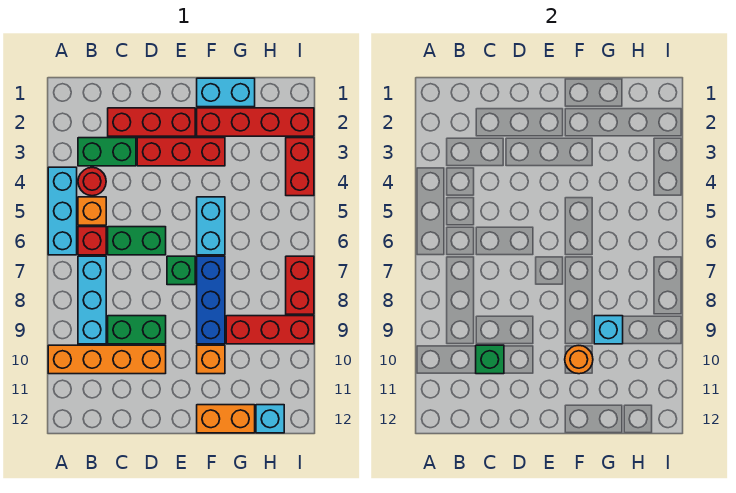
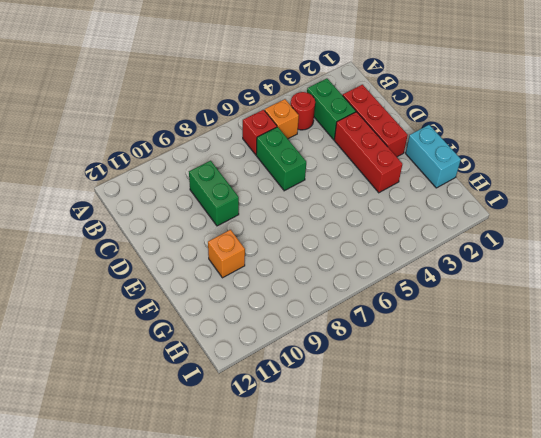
none -> cyan 1x3 brick [48,167,77,255]
none -> orange 1x4 brick [48,345,166,374]
none -> cyan 1x3 brick [78,256,106,344]

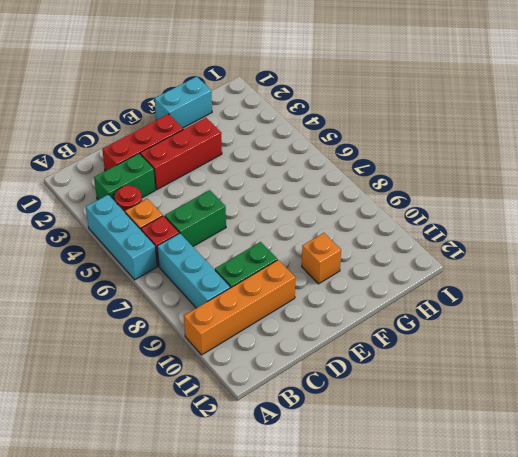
none -> green 1x1 brick [167,256,195,285]
none -> red 1x4 brick [197,108,314,136]
none -> cyan 1x2 brick [197,197,225,255]

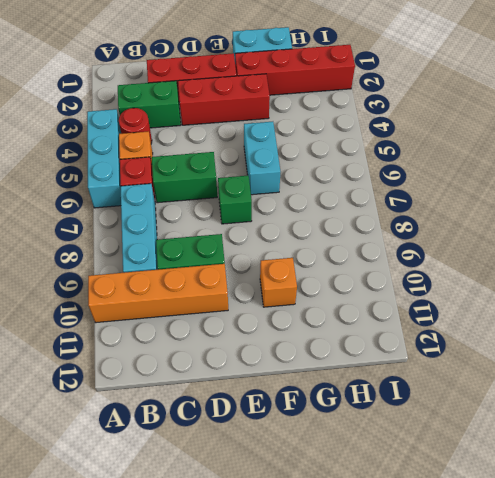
none -> blue 1x3 brick [197,256,225,344]
none -> orange 1x2 brick [197,405,255,433]
none -> red 1x3 brick [226,316,314,344]

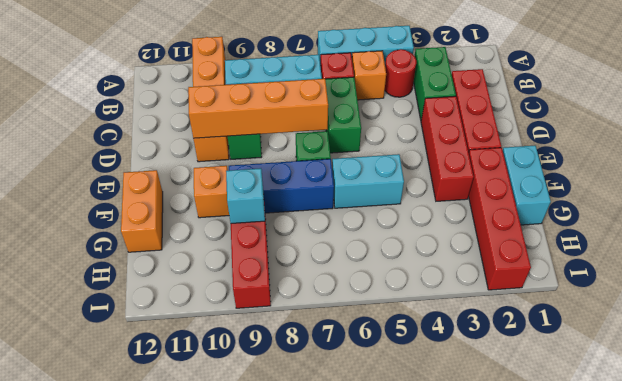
orange 1x4 brick [188,79,328,138] -> none
none -> cyan 1x1 brick [256,405,284,433]
none -> red 1x2 brick [286,138,314,196]
none -> red 1x2 brick [286,256,314,314]

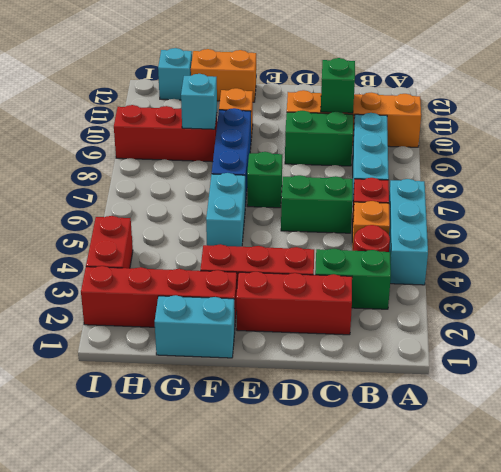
none -> red 1x2 brick [286,256,314,314]
none -> orange 1x1 round brick [565,346,593,374]

